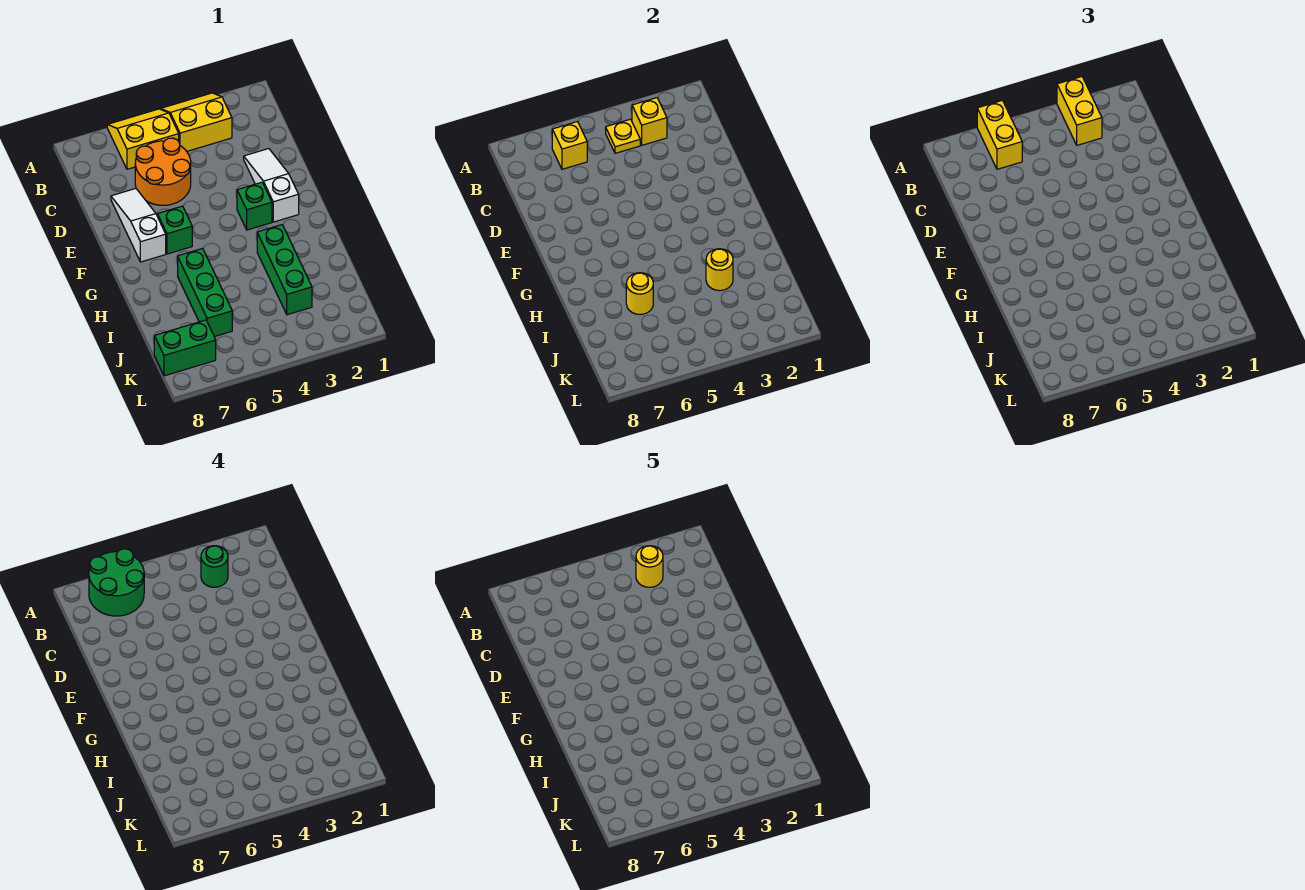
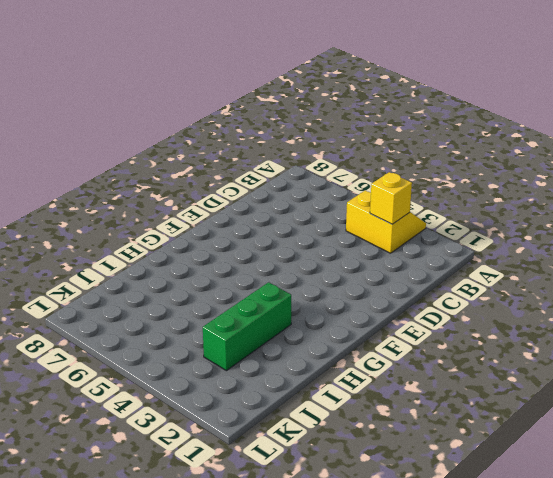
none -> yellow 2x2 slope [107,109,179,169]
none -> orange 2x2 round brick [135,138,191,205]
none -> white 1x3 slope [244,149,299,222]

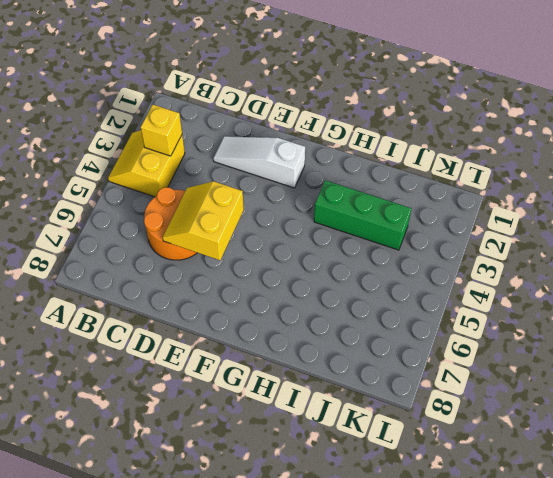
yellow 2x2 slope [163,181,244,260] -> yellow 2x2 slope moved to [107,109,179,169]
none -> white 1x3 slope [111,189,166,262]
none -> green 1x1 brick [237,182,272,230]
none -> green 1x1 brick [157,206,192,254]

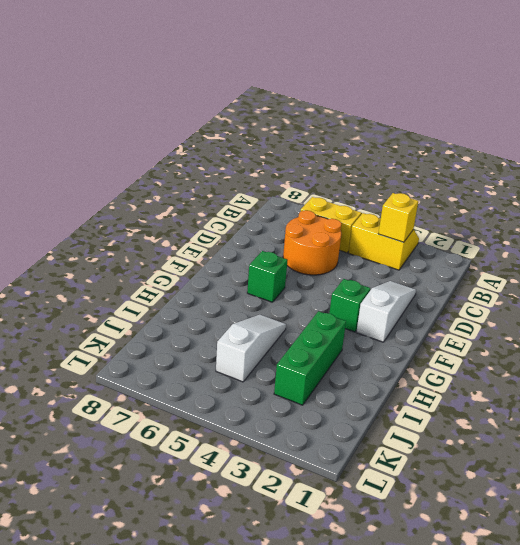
white 1x3 slope [216,315,286,382] -> white 1x3 slope moved to [111,189,166,262]
none -> green 1x3 brick [178,248,232,337]
none -> green 1x2 brick [154,320,216,376]
none -> yellow 1x1 plate [606,119,640,153]

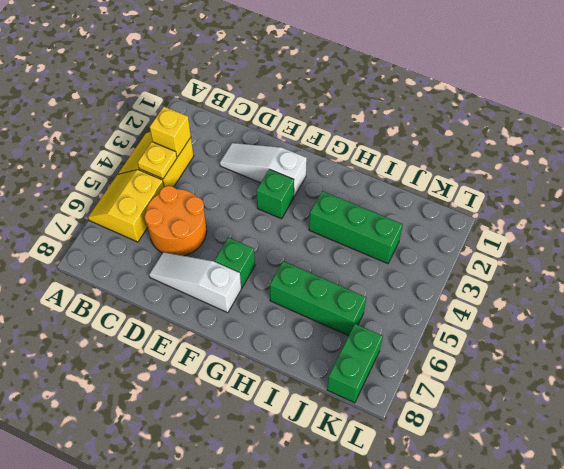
none -> yellow 1x1 brick [552,122,587,169]
none -> yellow 1x1 round brick [706,249,733,291]
none -> yellow 1x1 round brick [626,273,653,315]

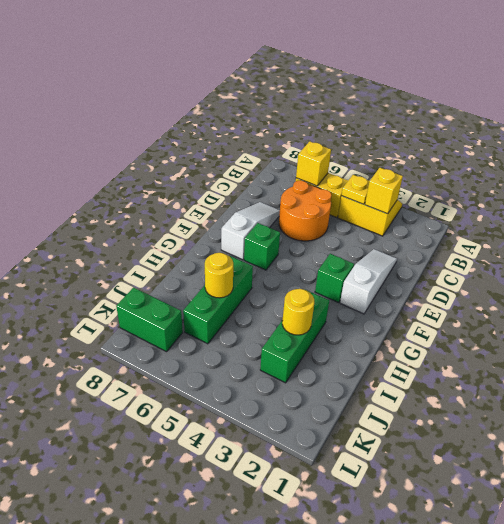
none -> yellow 1x2 brick [1057,77,1102,145]
none -> yellow 1x2 brick [977,100,1022,169]
none -> green 2x2 round brick [89,549,144,616]

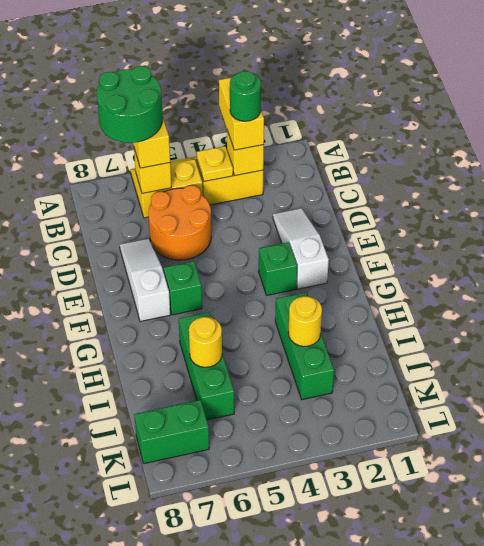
none -> yellow 1x1 round brick [636,546,663,587]

